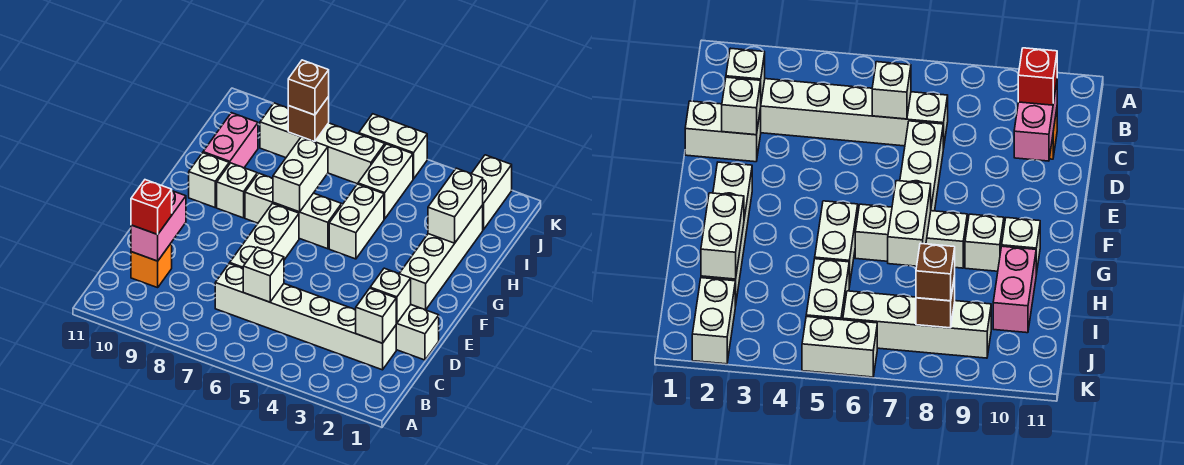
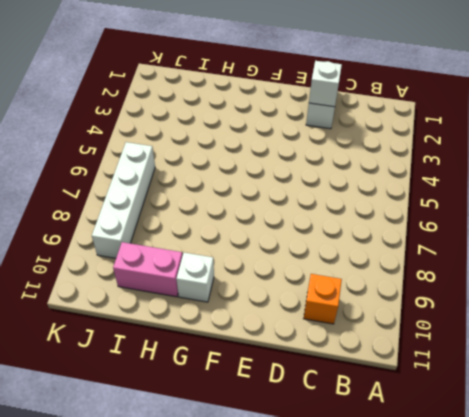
none -> white 1x6 brick [215,263,396,370]
none -> white 1x3 brick [230,204,299,268]
none -> white 1x4 brick [399,205,483,310]

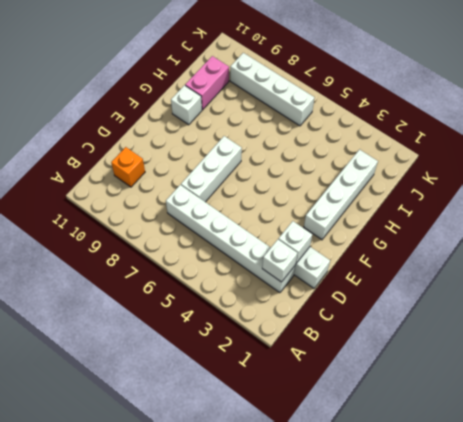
none -> white 1x2 brick [329,184,384,259]
none -> white 1x3 brick [245,173,342,249]
none -> white 1x1 brick [217,163,257,218]

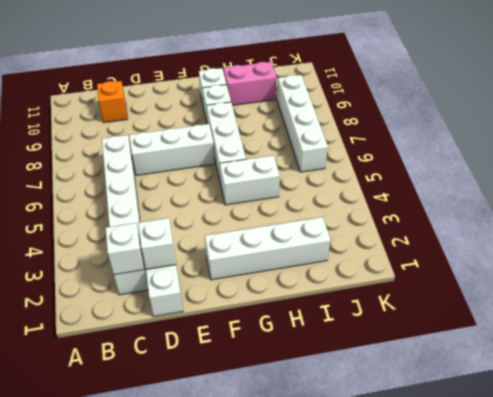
none -> white 1x2 brick [358,144,413,219]
none -> white 1x2 brick [471,155,512,230]
none -> white 1x2 brick [359,114,427,179]

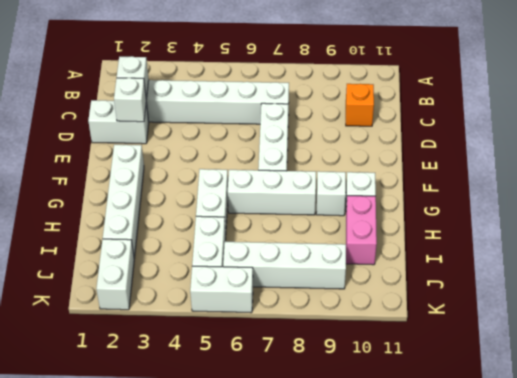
none -> white 1x1 brick [243,247,284,302]
none -> pink 1x2 brick [131,191,186,261]
none -> white 1x2 brick [273,137,328,212]

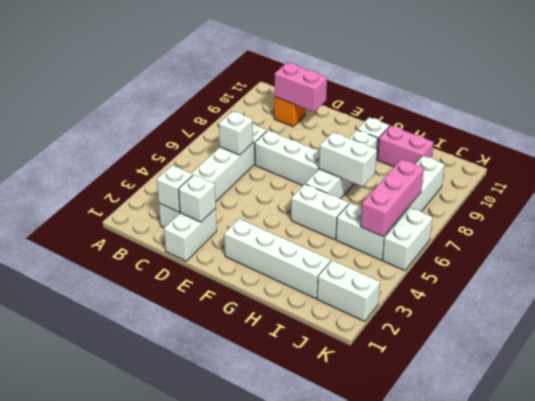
pink 1x3 brick [361,159,424,237] -> none
none -> white 1x2 brick [428,168,483,243]
none -> brown 1x1 brick [288,97,329,142]
none -> red 1x1 brick [131,180,172,234]

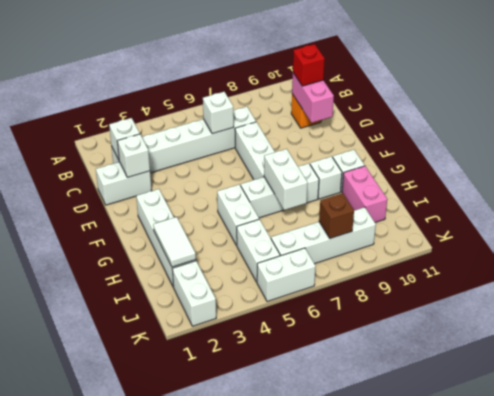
white 1x2 tile [153,217,196,267] -> white 1x2 brick [428,168,483,243]
none -> brown 1x1 brick [288,60,329,115]

